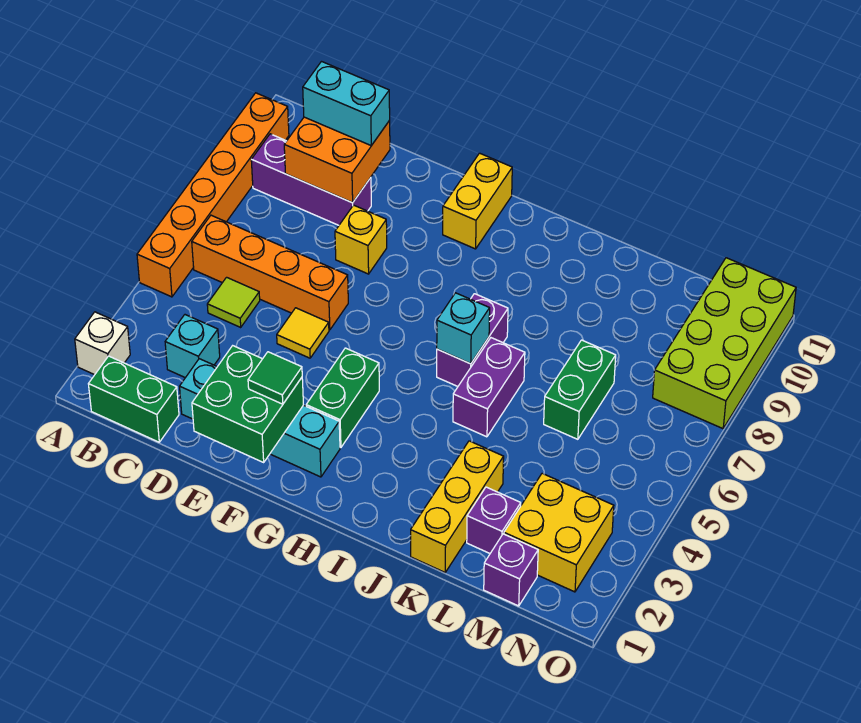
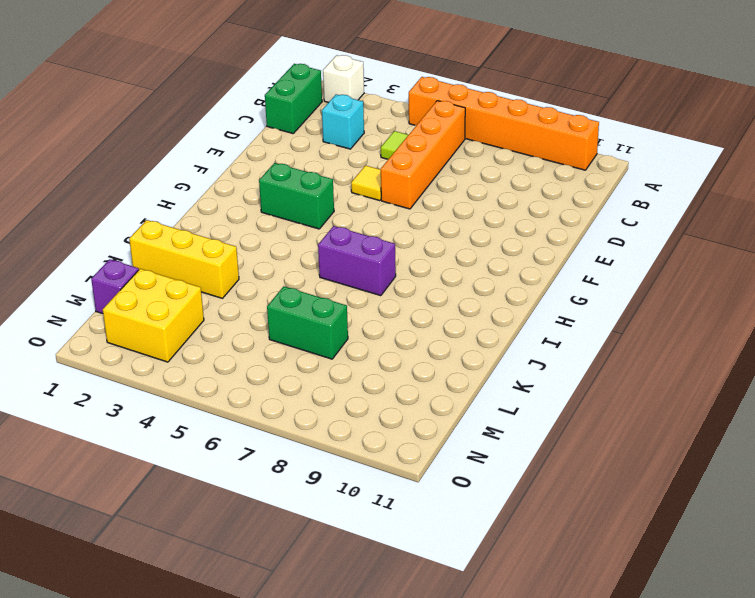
none -> purple 1x3 brick [251,134,371,225]
none -> cyan 1x4 brick [180,359,340,477]
none -> yellow 1x1 brick [335,205,387,274]

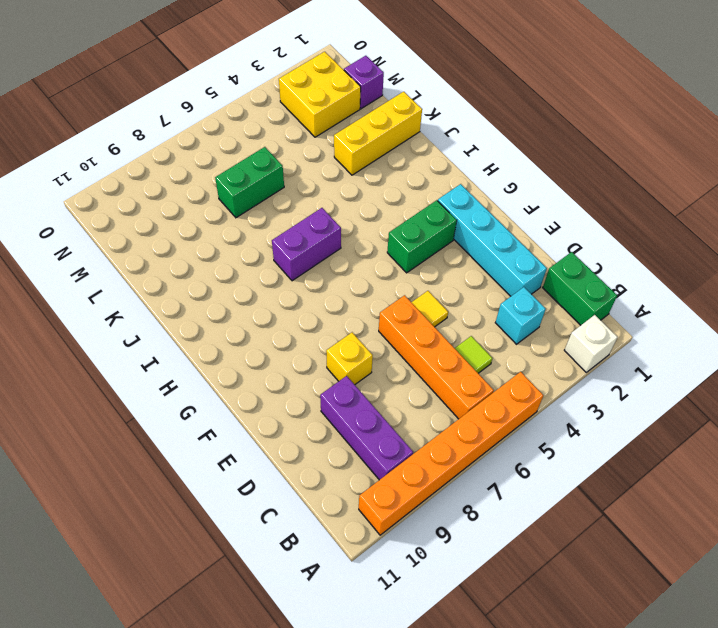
none -> yellow 1x2 brick [443,153,512,249]
none -> purple 1x2 brick [453,338,525,437]
none -> purple 1x1 brick [467,487,521,553]

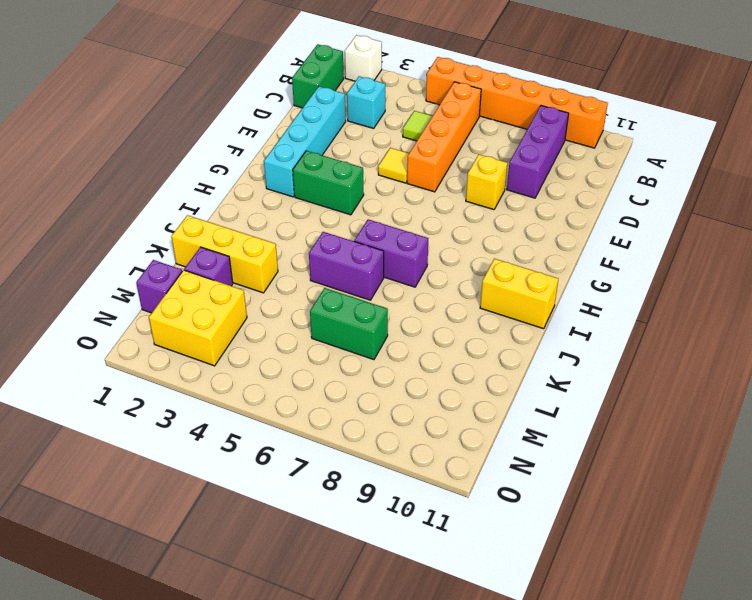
yellow 1x2 brick [480,259,558,329] -> yellow 1x2 brick moved to [443,153,512,249]
none -> lime 2x4 brick [653,258,796,429]
none -> orange 2x2 brick [284,117,390,203]
none -> green 2x2 brick [192,346,303,462]

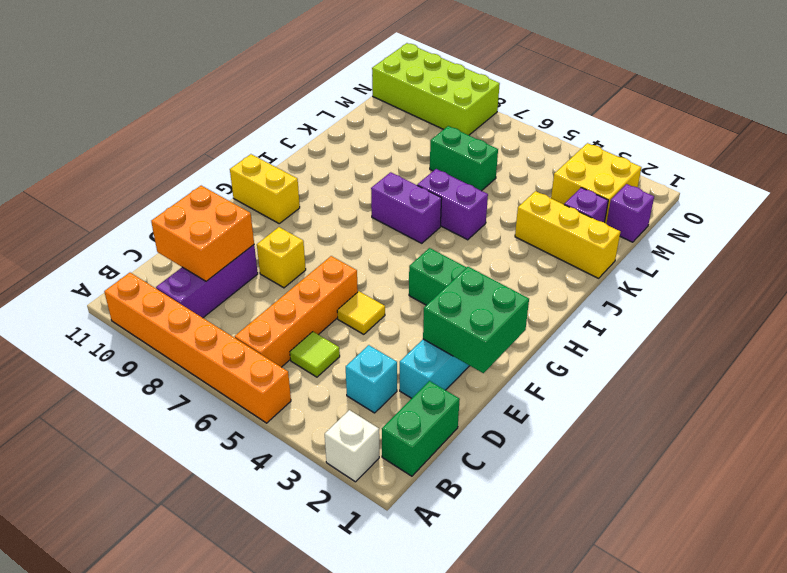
none -> cyan 1x1 brick [437,293,490,364]
none -> cyan 1x2 brick [303,62,390,145]
none -> green 1x1 tile [248,352,302,404]

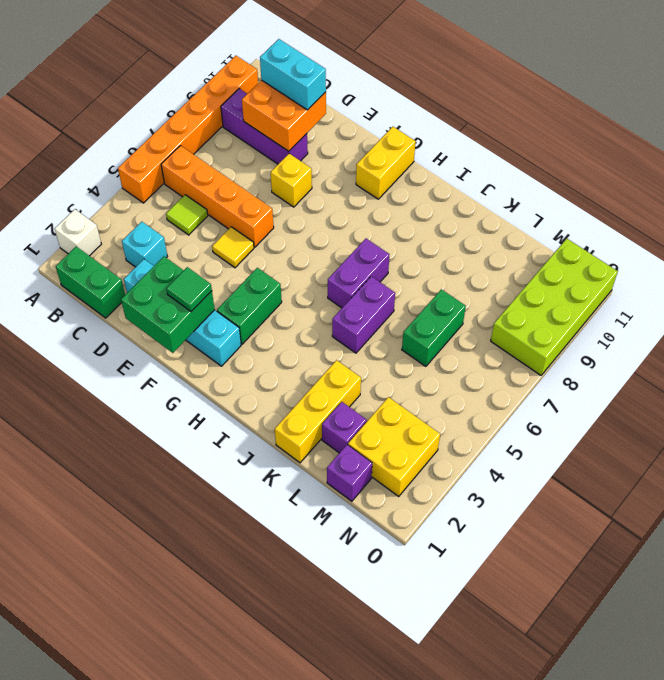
none -> cyan 1x1 brick [437,293,490,364]

